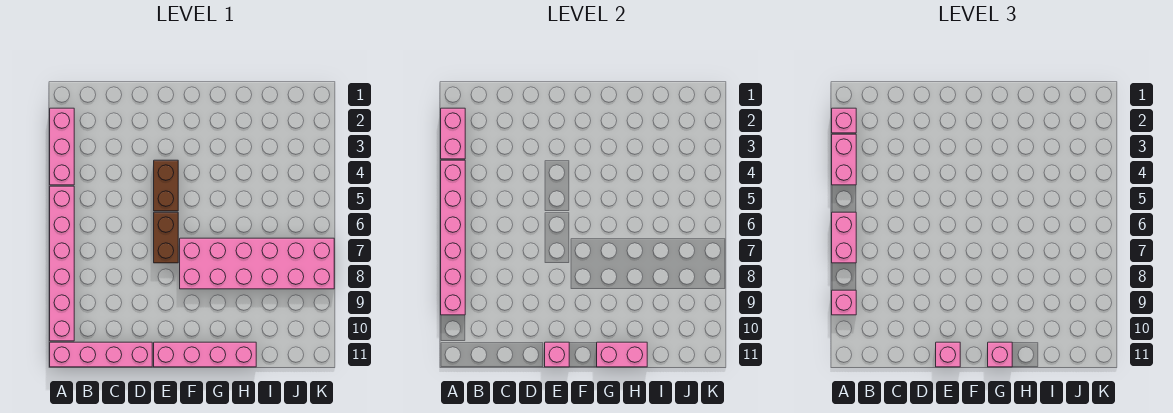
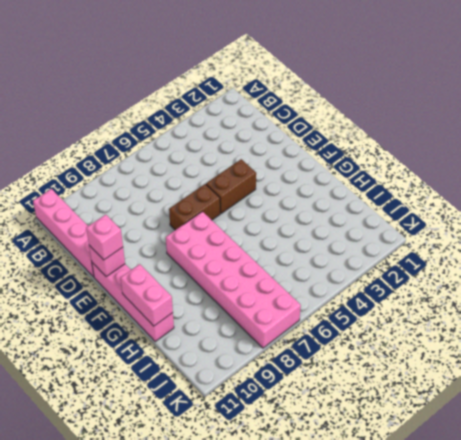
none -> pink 1x3 brick [50,108,74,185]
none -> pink 1x6 brick [50,186,74,341]
none -> pink 1x2 brick [441,108,465,159]

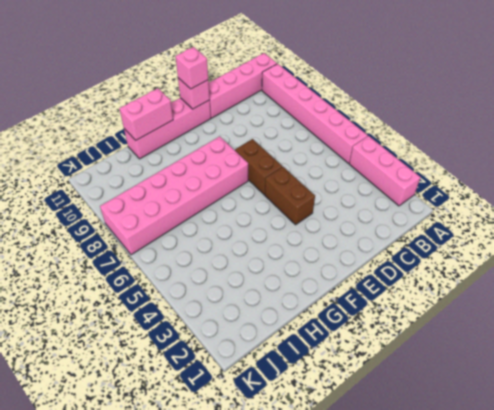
none -> pink 1x2 brick [441,108,465,159]
none -> pink 1x6 brick [441,160,465,315]
none -> pink 1x1 brick [832,108,856,133]

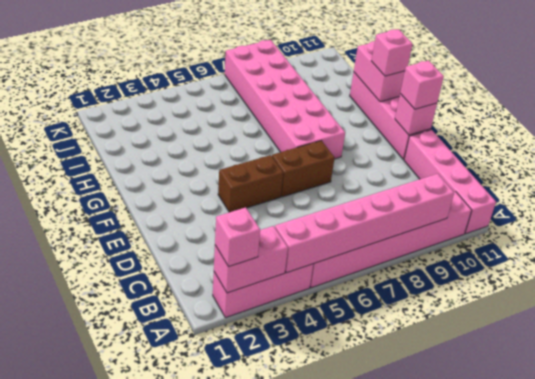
none -> pink 1x2 brick [832,134,856,185]
none -> pink 1x2 brick [832,212,856,263]
none -> pink 1x1 brick [832,290,856,315]

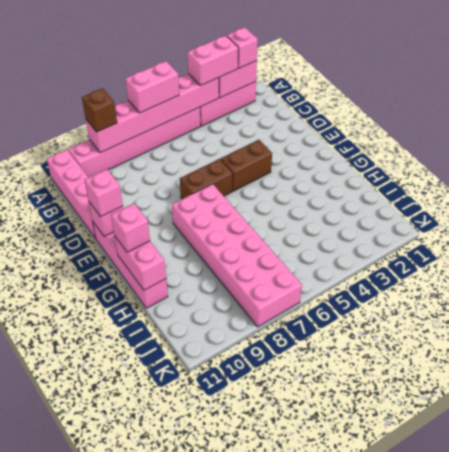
brown 1x1 brick [82,88,117,132] -> pink 1x1 brick [832,290,856,315]

